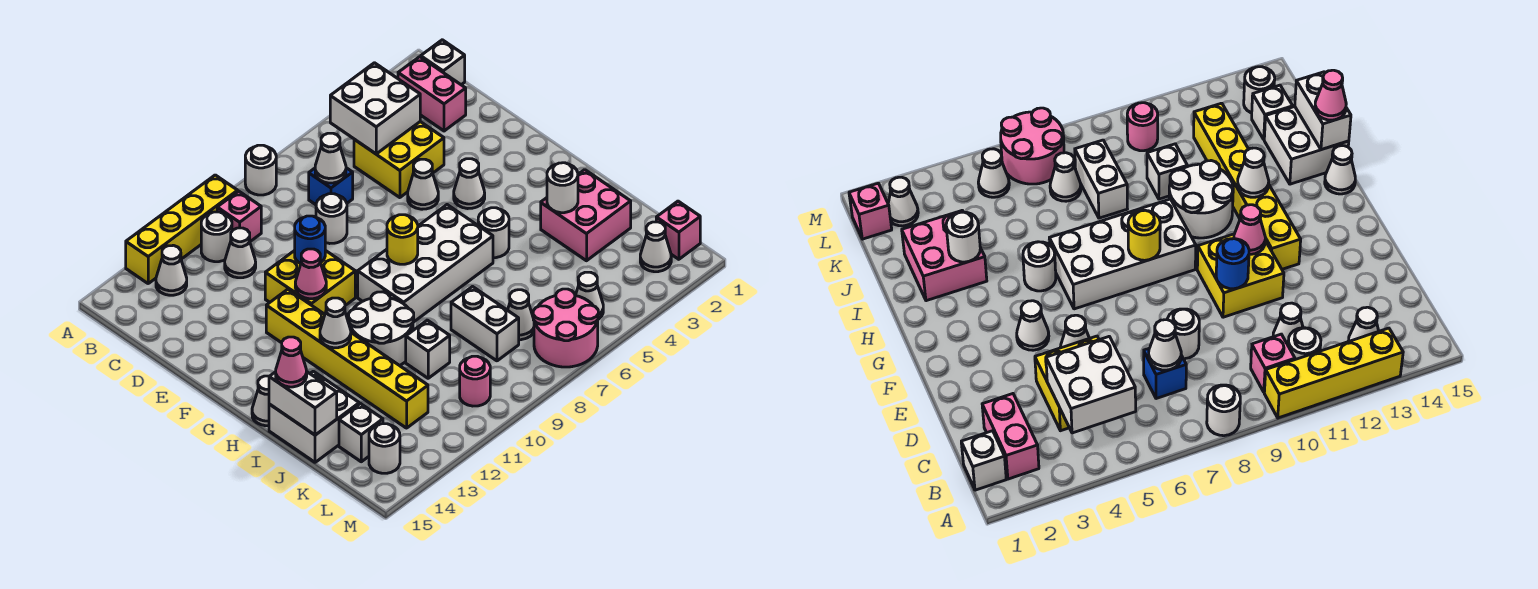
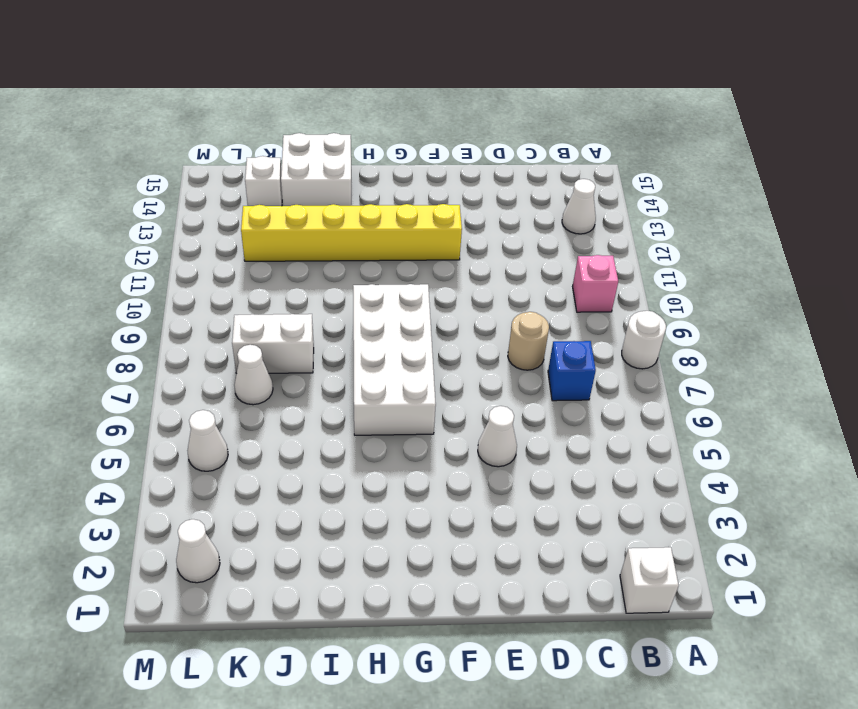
tan 1x1 round brick [508,312,549,370] -> white 1x1 round brick [316,194,347,244]
none -> yellow 1x4 brick [126,175,238,283]
none -> pink 1x2 brick [398,57,466,131]
none -> white 1x1 round brick [201,212,232,262]
none -> yellow 2x2 brick [354,122,444,198]

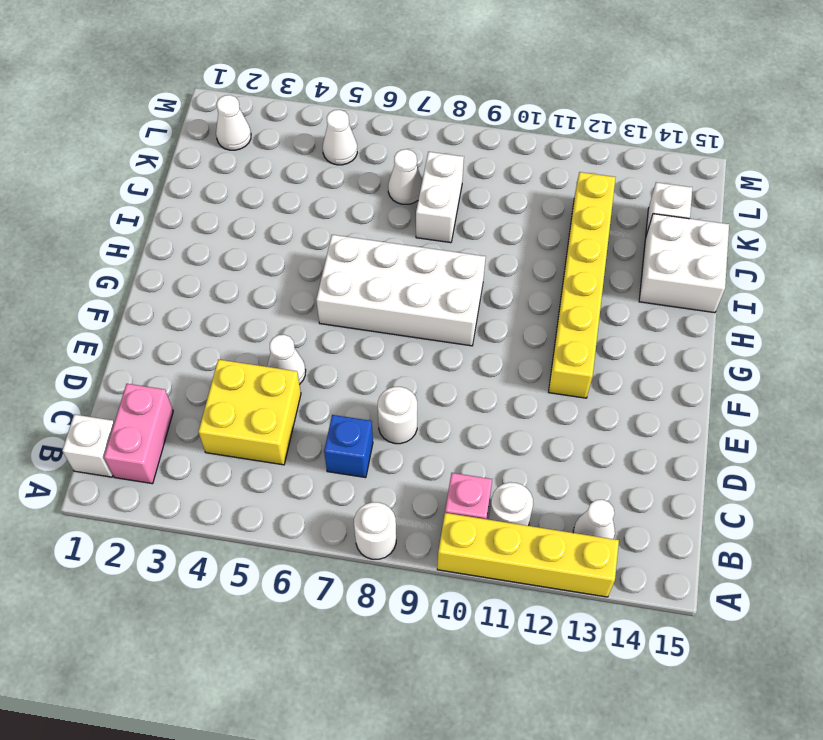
none -> white 1x1 cone [225,228,256,278]
none -> yellow 2x2 brick [265,250,355,314]
none -> white 1x1 cone [454,159,485,209]
none -> white 1x1 round brick [478,208,509,258]

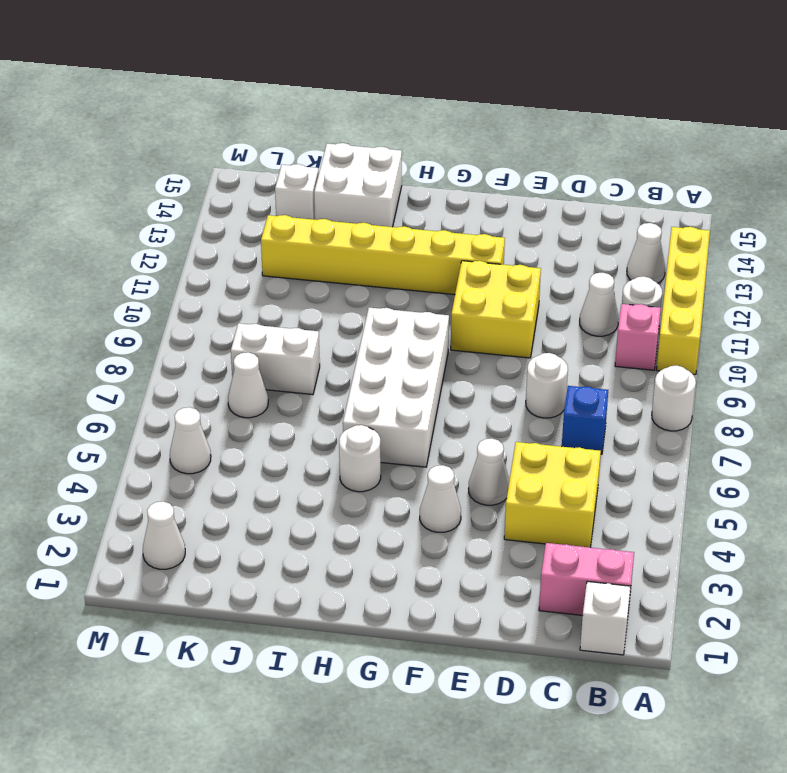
none -> white 2x2 round brick [348,292,414,366]
none -> white 1x1 cone [252,376,269,426]
none -> pink 2x2 brick [541,170,631,261]
none -> white 1x1 brick [406,320,450,378]

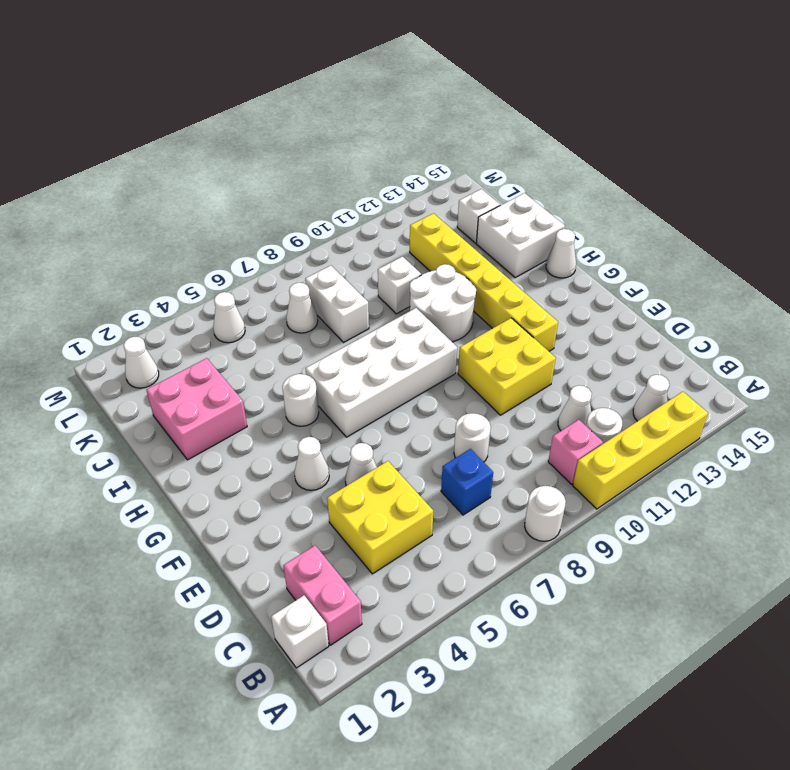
none -> pink 1x1 brick [656,201,700,259]
none -> pink 2x2 round brick [533,289,598,367]
none -> pink 1x1 round brick [460,356,490,406]
none -> white 1x1 round brick [369,424,400,473]

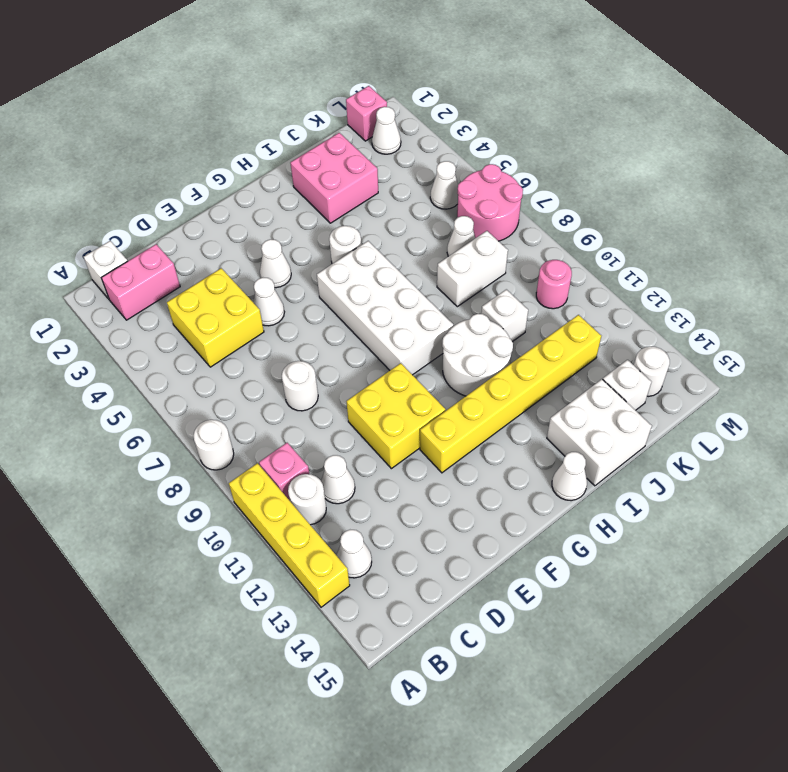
none -> blue 1x1 brick [309,168,353,205]
none -> white 2x2 brick [330,63,420,154]
none -> white 1x1 cone [315,133,346,183]
none -> blue 1x1 round brick [295,216,325,263]

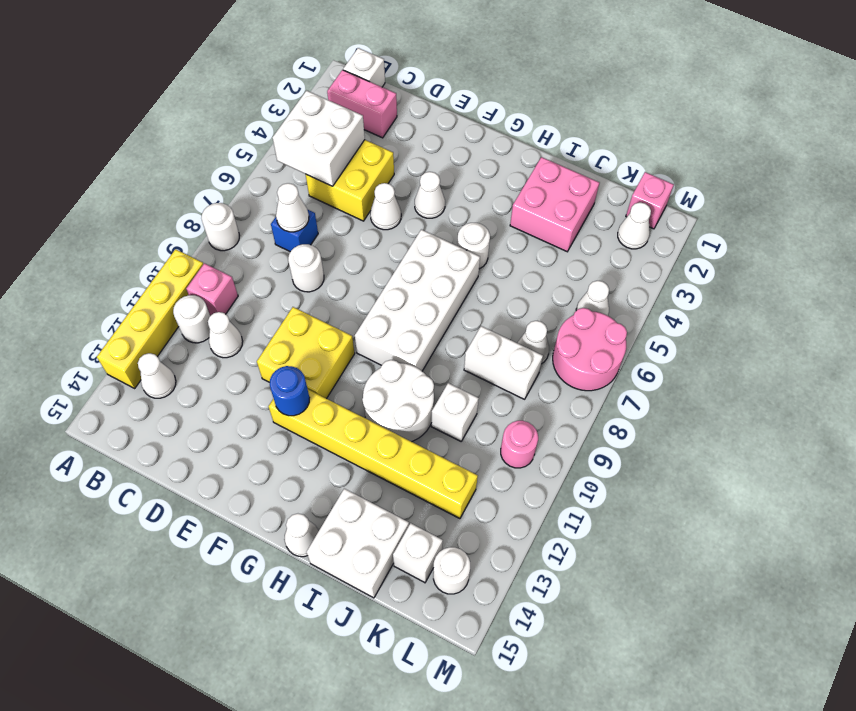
blue 1x1 round brick [270,366,310,416] -> blue 1x1 round brick moved to [295,216,325,263]
none -> pink 1x1 cone [295,249,326,299]
none -> yellow 1x1 round brick [387,215,418,264]
none -> white 1x1 cone [320,298,351,348]
none -> white 1x1 round brick [547,163,578,213]

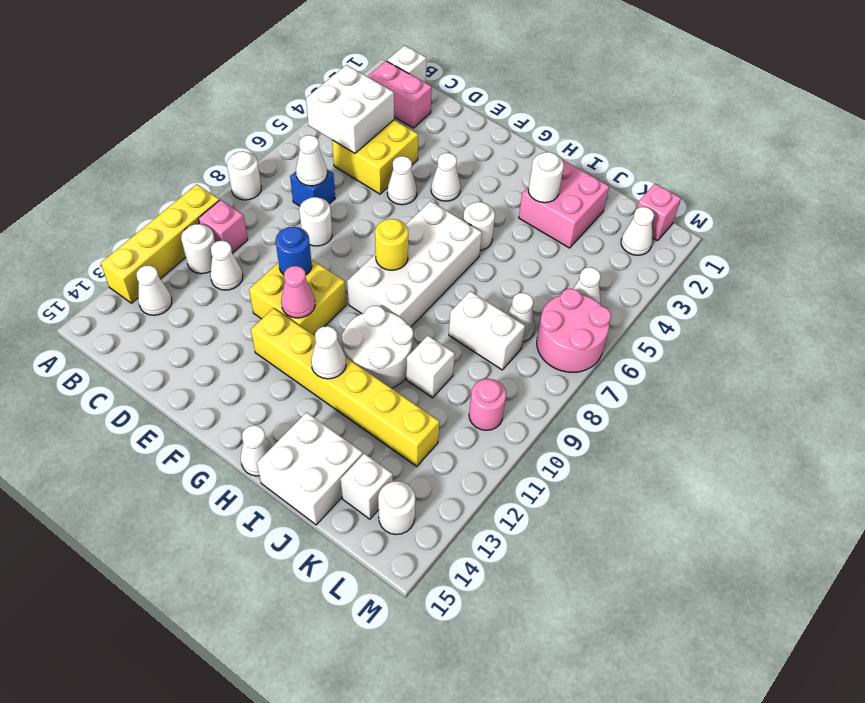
none -> white 1x2 brick [269,372,337,435]
none -> pink 1x1 cone [276,337,307,387]

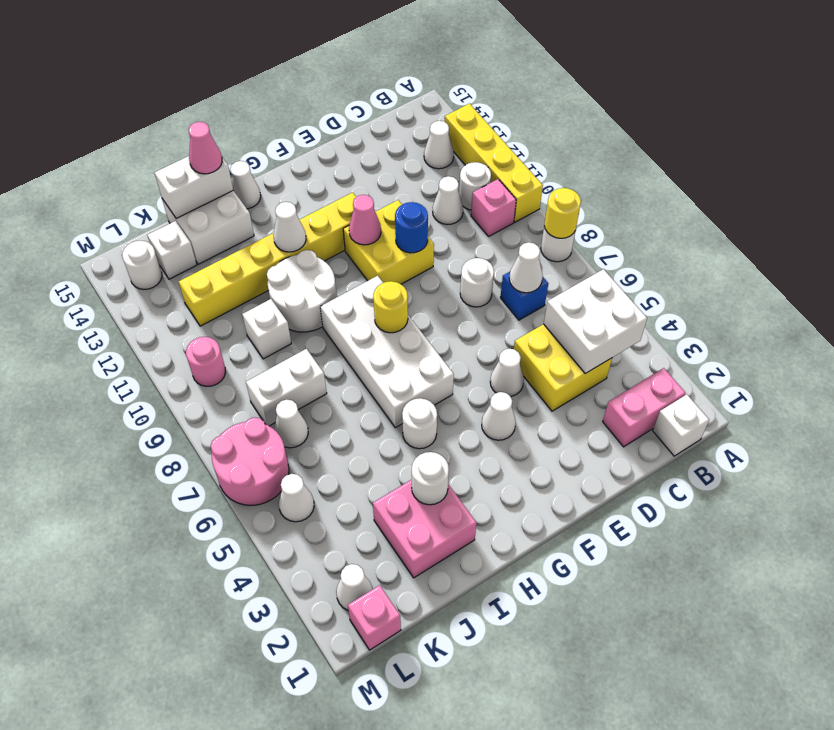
yellow 1x1 round brick [544,188,581,238] -> none

